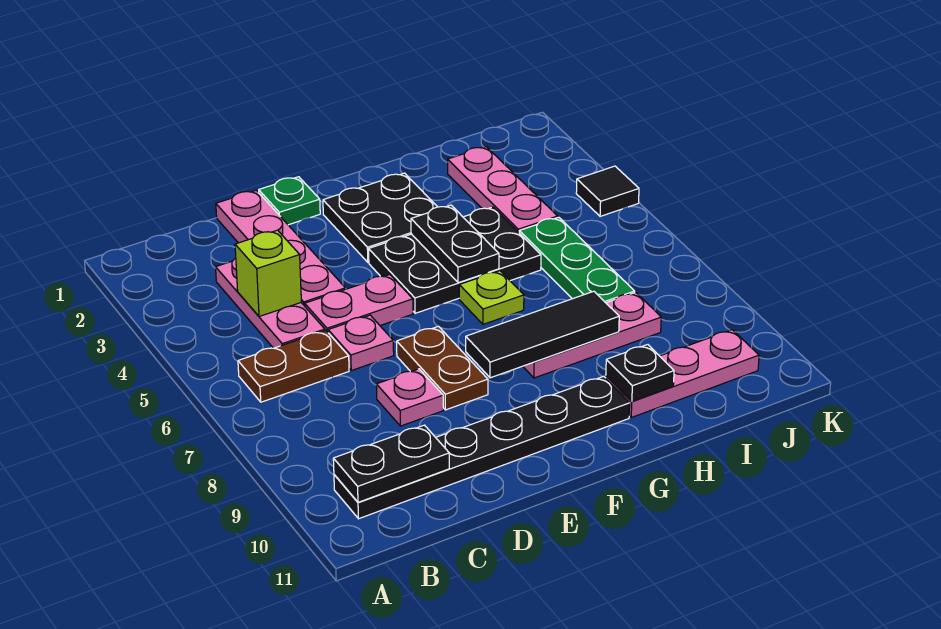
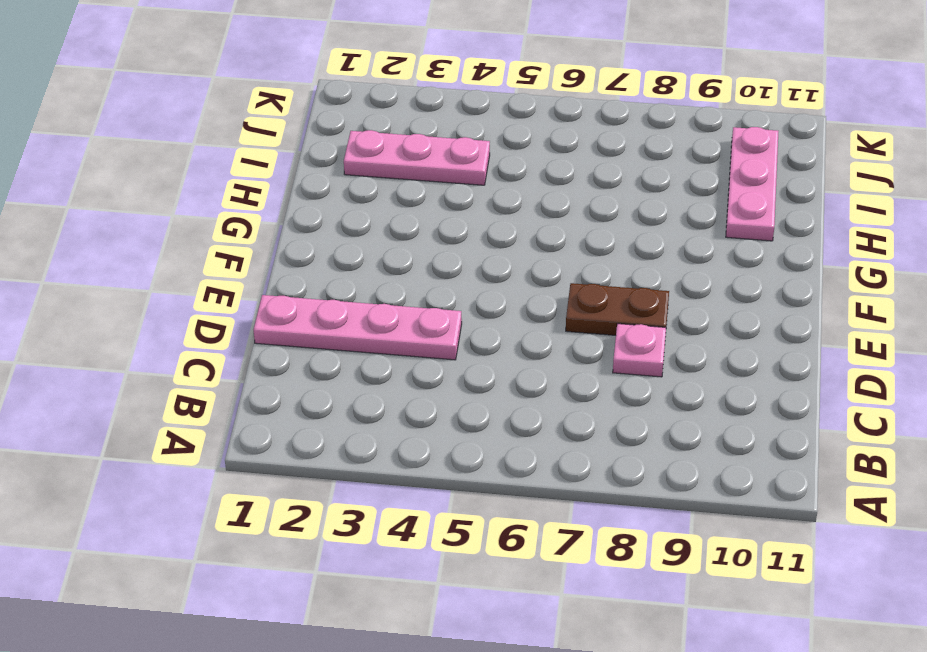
none -> brown 1x2 plate [238,331,349,402]
none -> black 1x6 plate [334,376,630,519]
none -> pink 1x3 plate [216,258,325,348]

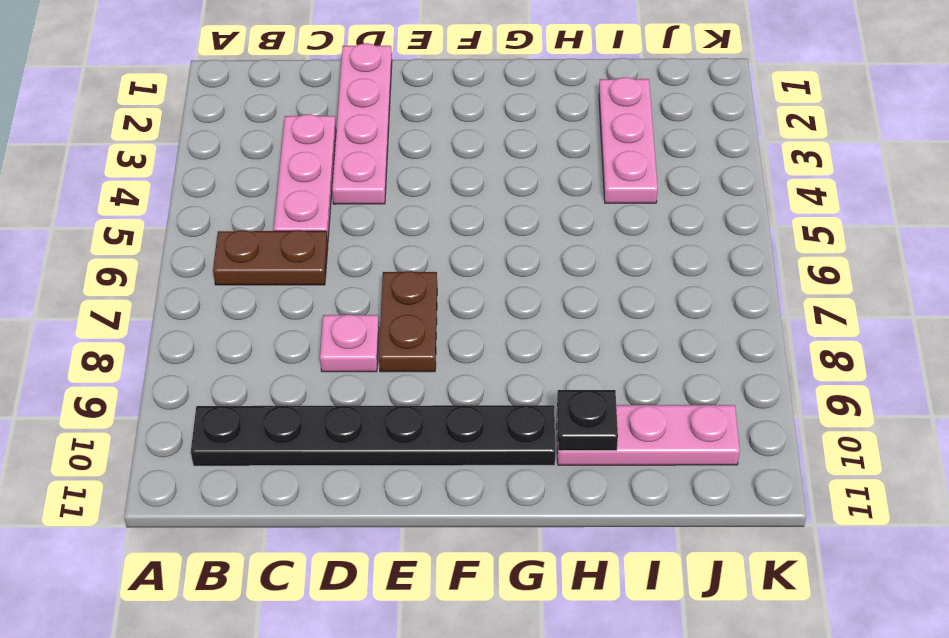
none -> pink 1x2 plate [305,275,413,332]
none -> pink 1x1 plate [328,315,394,371]
none -> green 1x1 plate [259,177,320,225]

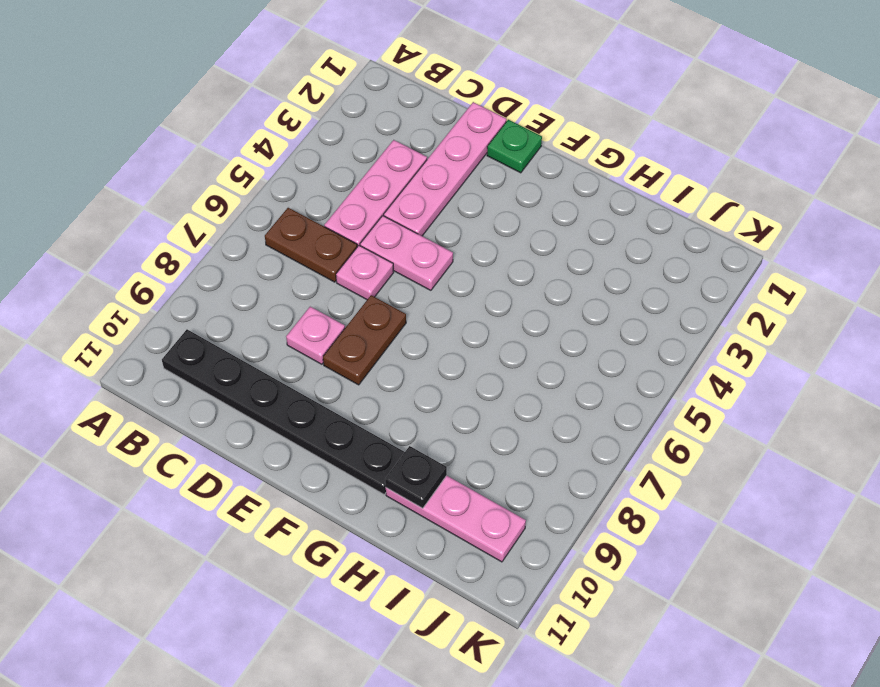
none -> black 2x2 plate [323,173,437,262]
none -> black 2x3 plate [369,207,541,313]
none -> lime 1x1 plate [459,271,524,324]

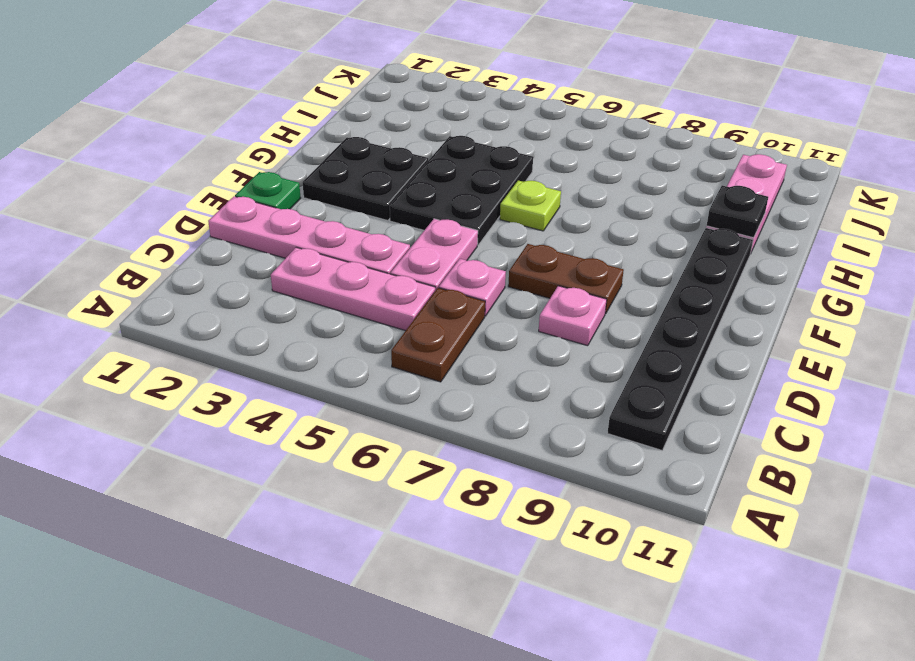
none -> pink 1x3 plate [523,292,661,378]
none -> pink 1x3 plate [448,147,558,232]
none -> green 1x3 plate [519,217,635,303]

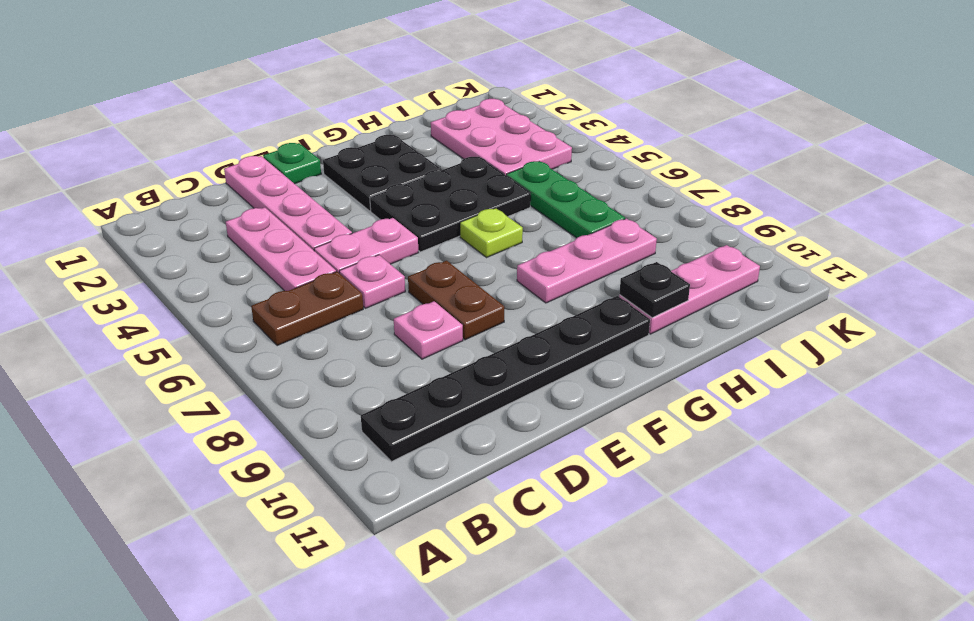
pink 2x3 plate [431,99,572,175] -> pink 1x3 plate [448,147,558,232]
none -> black 1x1 tile [576,166,639,216]
none -> black 1x2 plate [333,425,449,502]
none -> lime 1x1 brick [235,230,301,317]

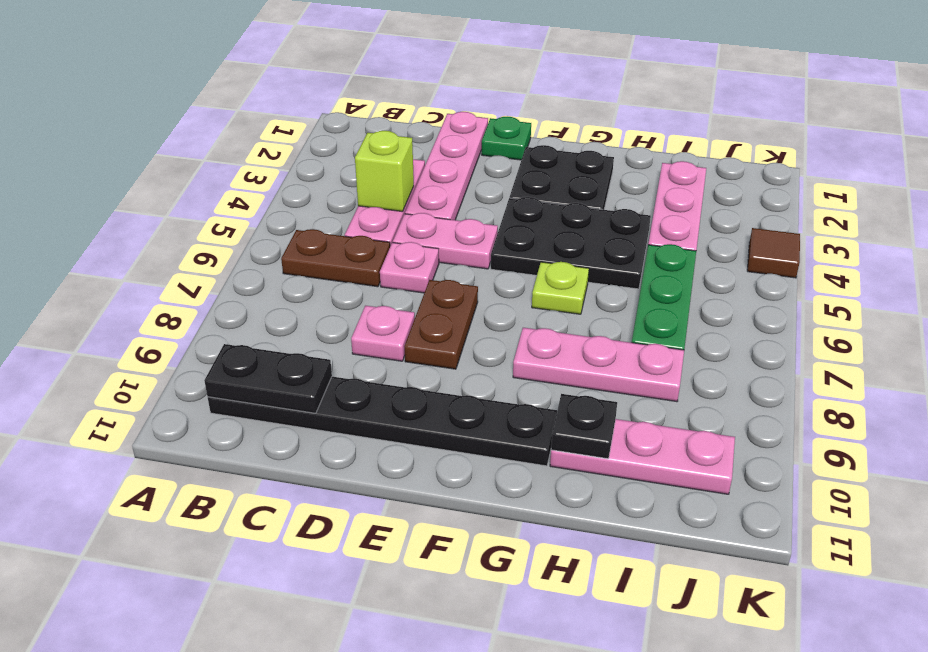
brown 1x1 tile [747,228,800,278] -> black 1x1 tile [576,166,639,216]
none -> black 1x3 tile [466,291,619,378]
none -> black 1x2 plate [411,205,499,283]

